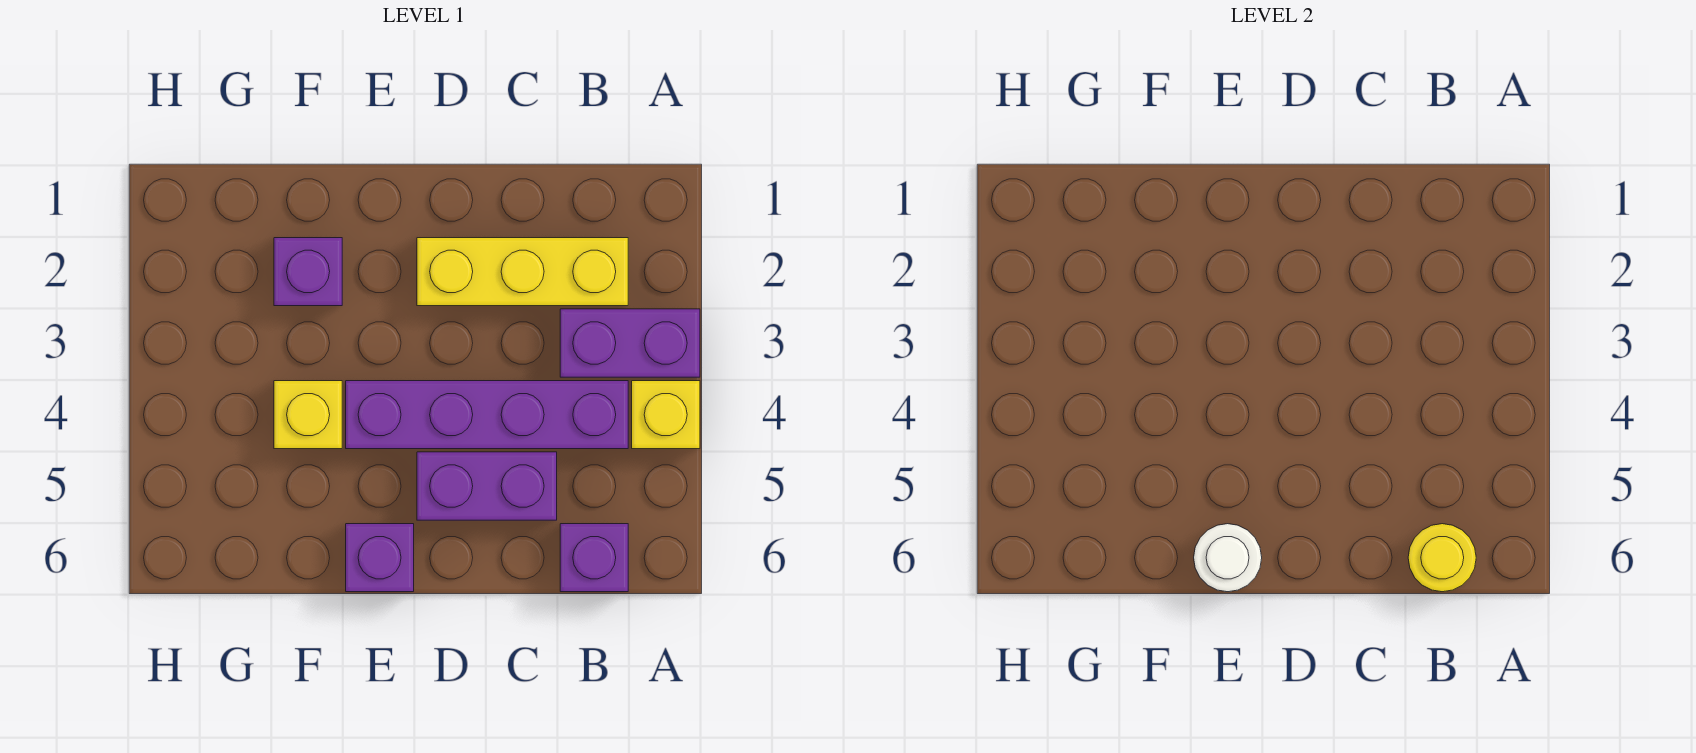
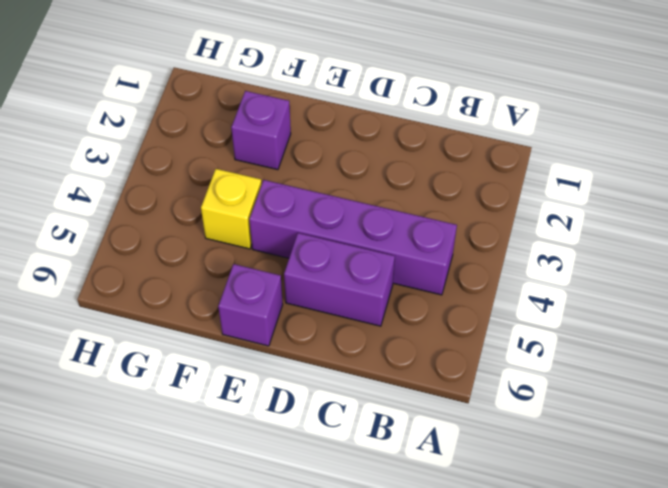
none -> purple 1x2 brick [560,309,700,377]
none -> yellow 1x1 brick [632,381,700,449]

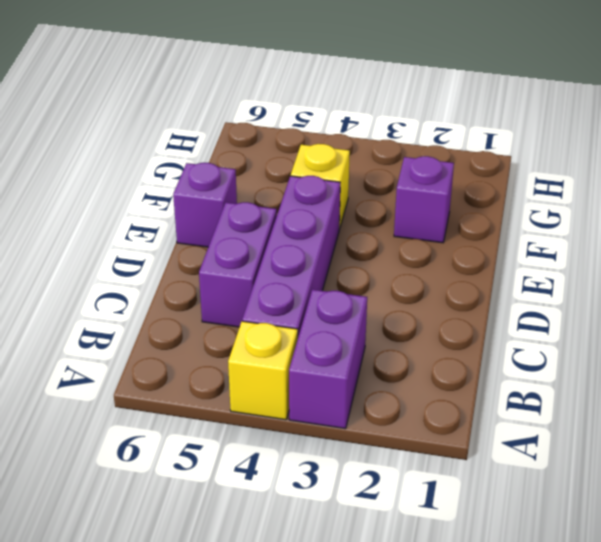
none -> yellow 1x3 brick [417,238,628,306]
none -> purple 1x1 brick [560,524,628,592]

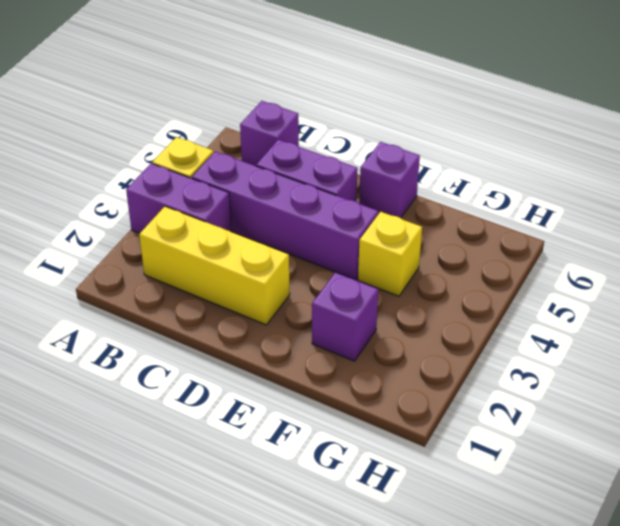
none -> yellow 1x1 round brick [1408,524,1476,592]
none -> white 1x1 round brick [1194,524,1262,592]

